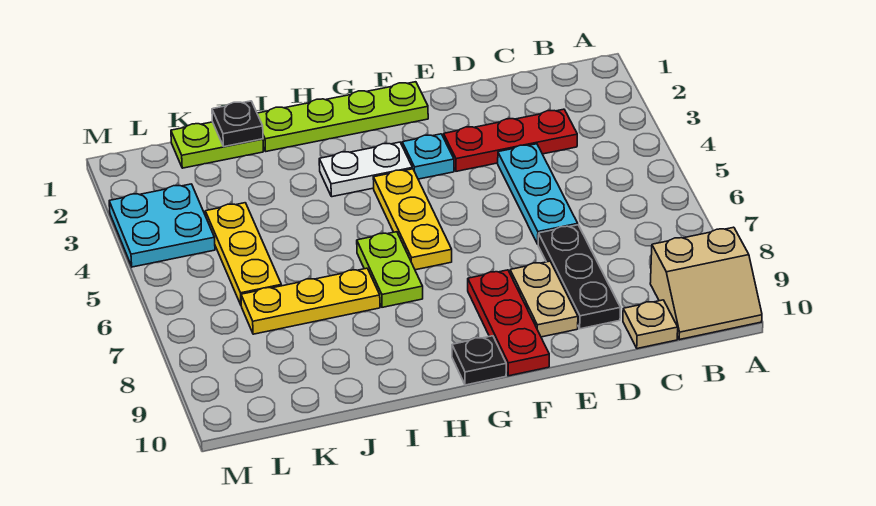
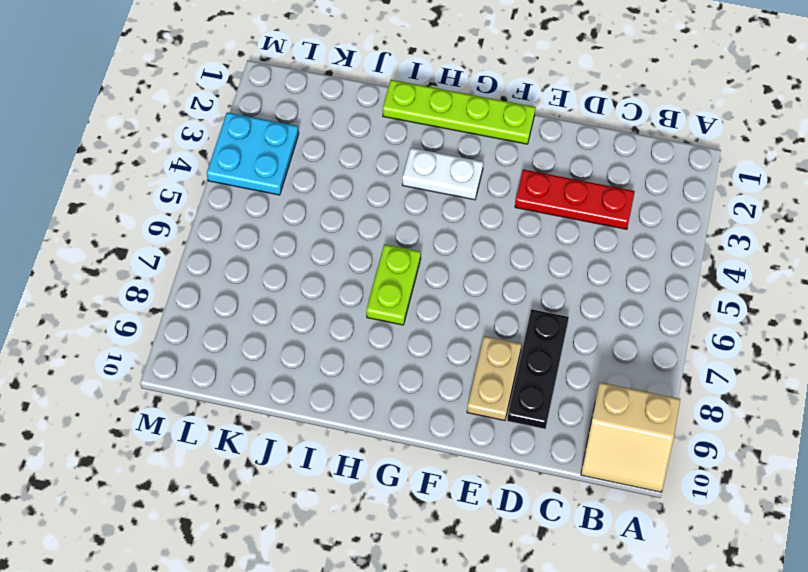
none -> tan 1x1 plate [623,300,678,349]
none -> cyan 1x3 plate [498,144,578,244]
none -> cyan 1x1 plate [402,134,454,179]

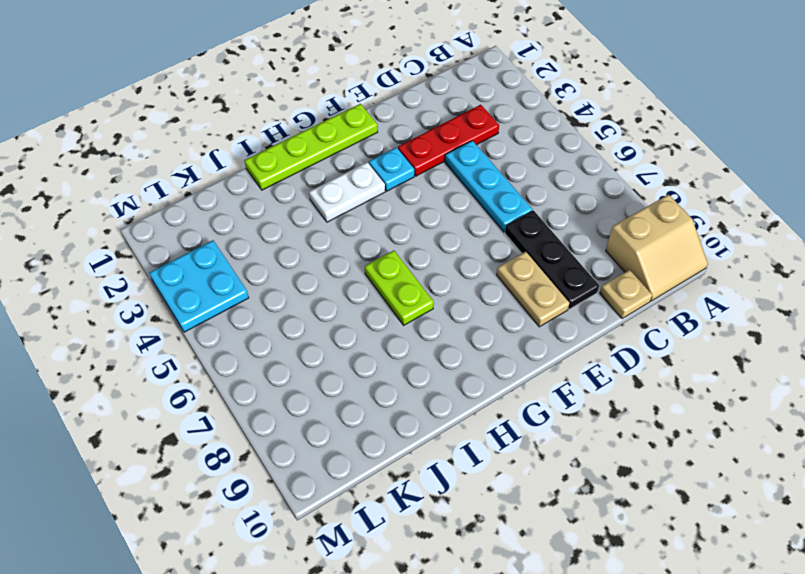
none -> red 1x3 plate [468,270,549,376]
none -> yellow 1x3 plate [373,169,452,270]
none -> black 1x1 plate [452,336,506,385]

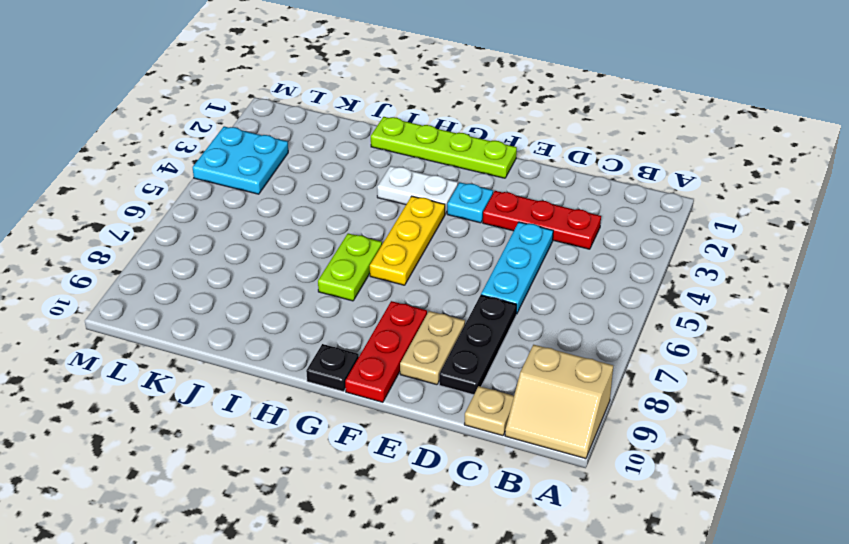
none -> yellow 1x3 plate [241,268,380,334]
none -> lime 1x2 plate [171,122,263,168]
none -> yellow 1x3 plate [205,203,281,305]

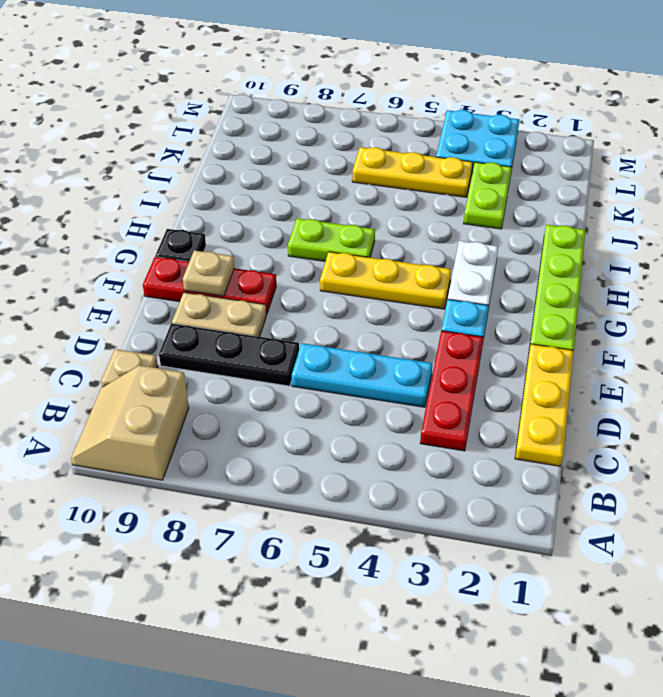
yellow 1x3 plate [515,344,574,466] -> yellow 1x3 plate moved to [241,268,380,334]
tan 1x1 plate [183,250,234,296] -> none
lime 1x2 plate [464,162,512,229] -> lime 1x2 plate moved to [171,122,263,168]
none -> black 1x1 plate [212,101,263,147]

